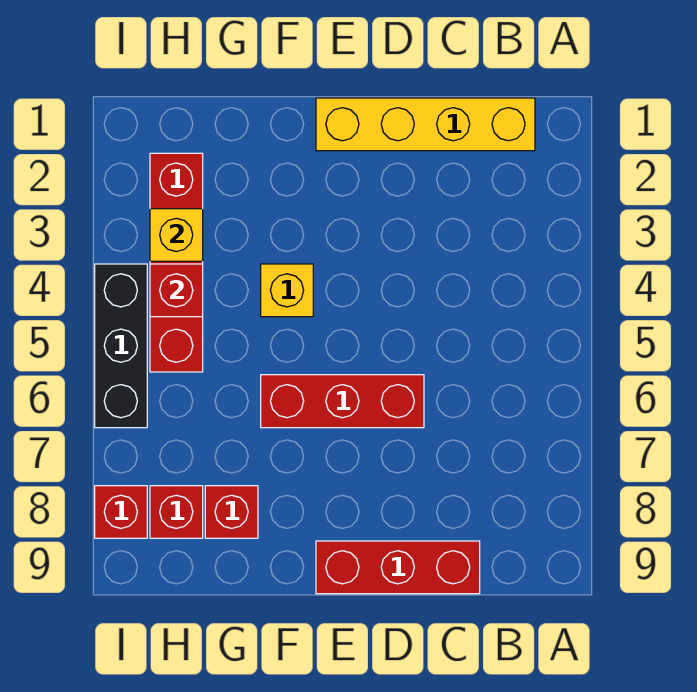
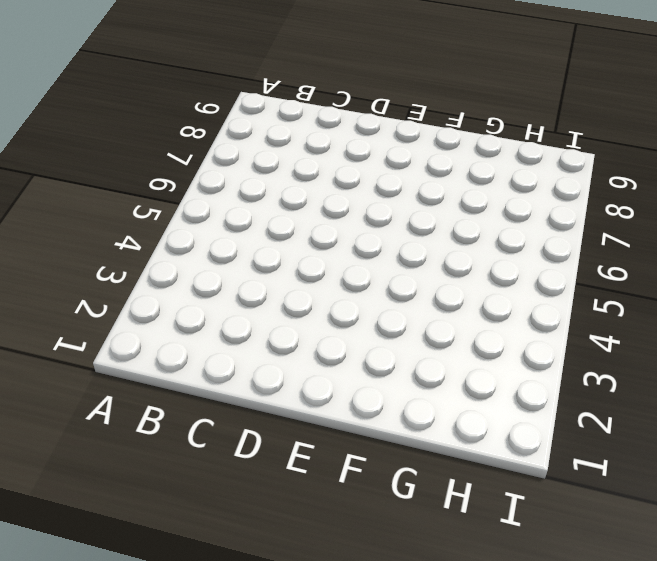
none -> yellow 1x4 brick [316,98,535,151]
none -> red 1x3 brick [316,541,480,594]

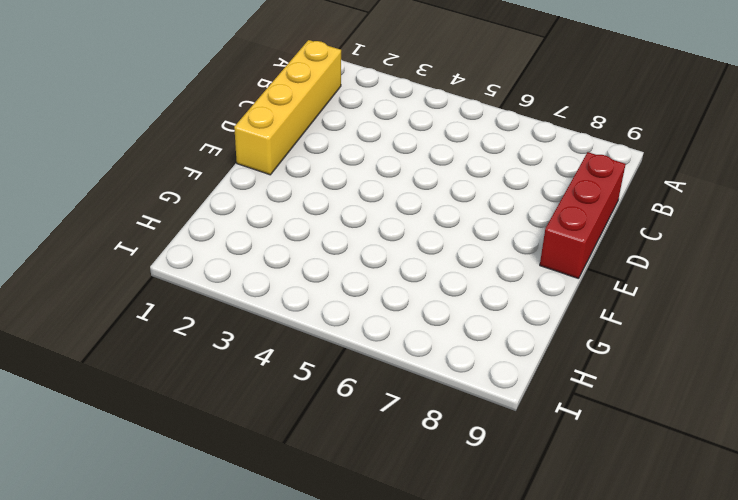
none -> red 1x3 brick [261,375,424,428]
none -> yellow 1x1 brick [261,264,313,317]

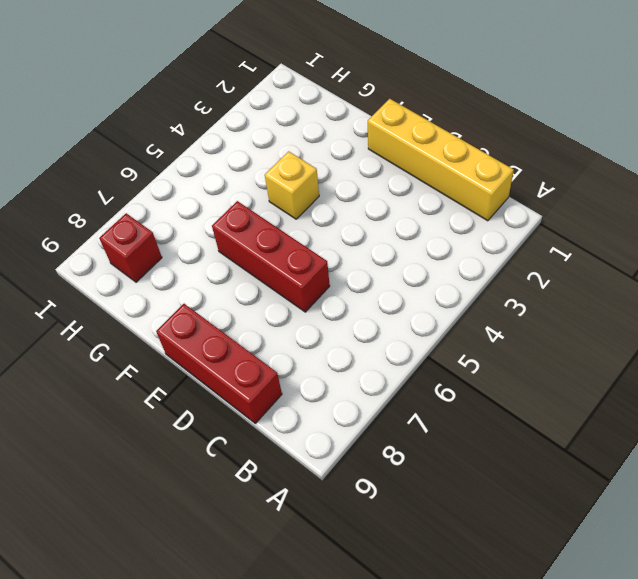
none -> red 1x1 brick [205,486,258,538]
none -> red 1x4 brick [150,153,203,372]

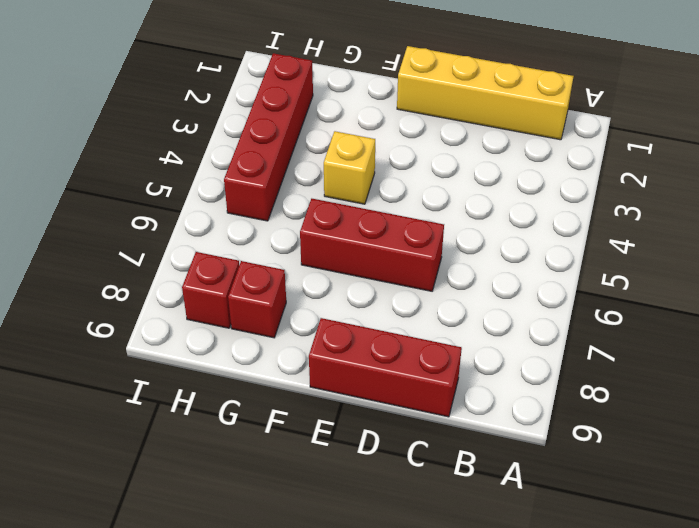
none -> black 1x3 brick [95,264,147,428]
none -> red 1x1 brick [95,486,147,538]

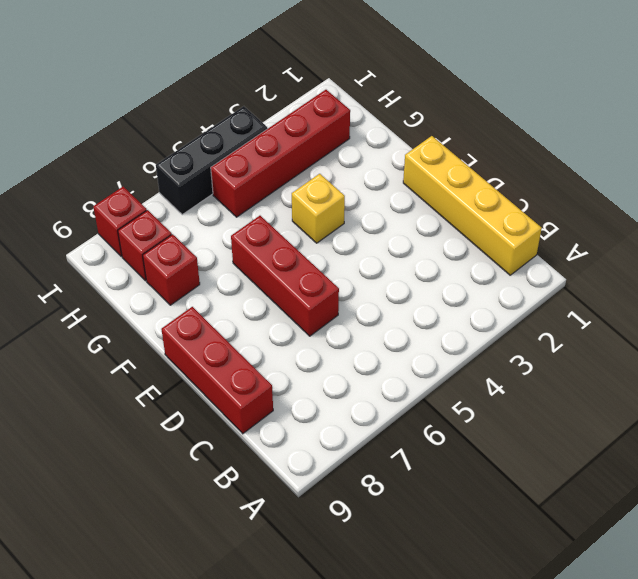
none -> yellow 1x1 brick [150,209,203,261]
none -> red 1x1 brick [150,264,203,317]

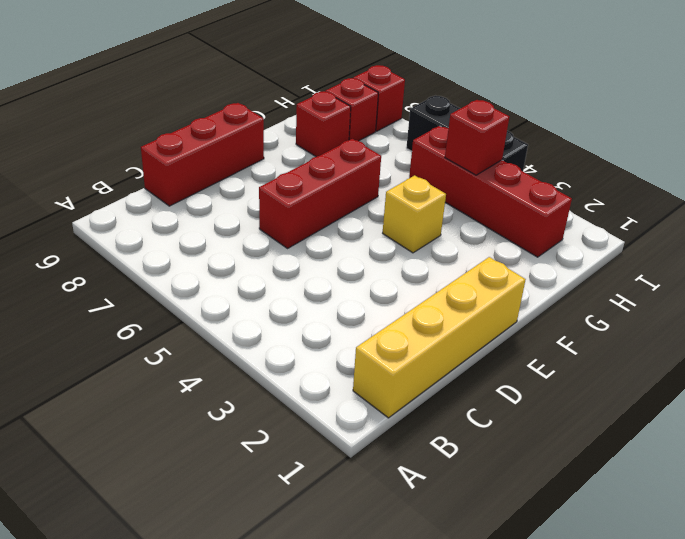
none -> yellow 1x1 brick [150,209,203,261]

